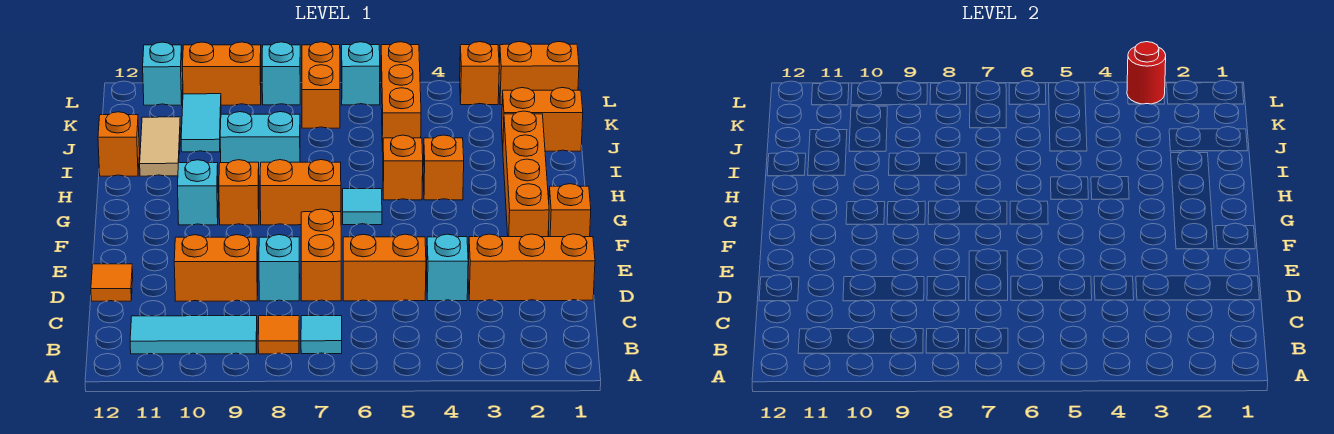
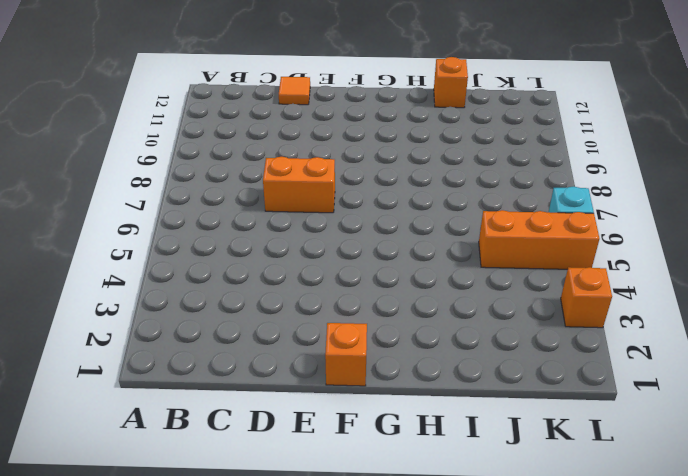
none -> cyan 1x1 tile [301,316,342,354]
none -> orange 1x1 tile [258,316,299,354]
none -> cyan 1x3 tile [130,316,257,354]
none -> orange 1x3 brick [468,234,595,301]

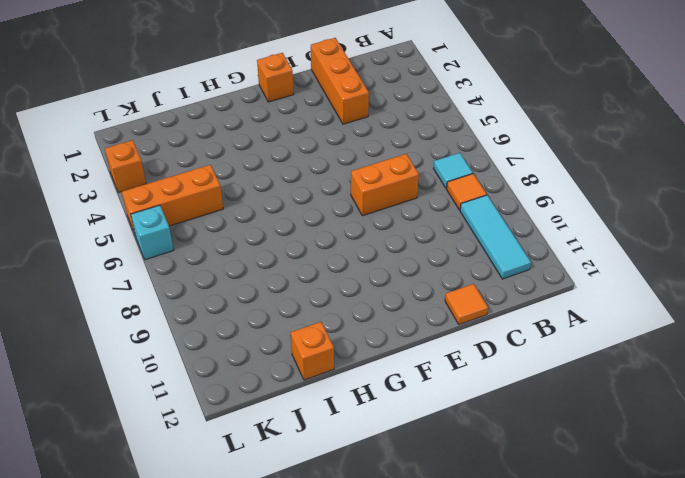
none -> cyan 1x1 brick [427,234,468,301]
none -> orange 1x2 brick [343,234,426,301]
none -> cyan 1x1 brick [259,235,300,301]
none -> orange 1x2 brick [174,235,258,301]

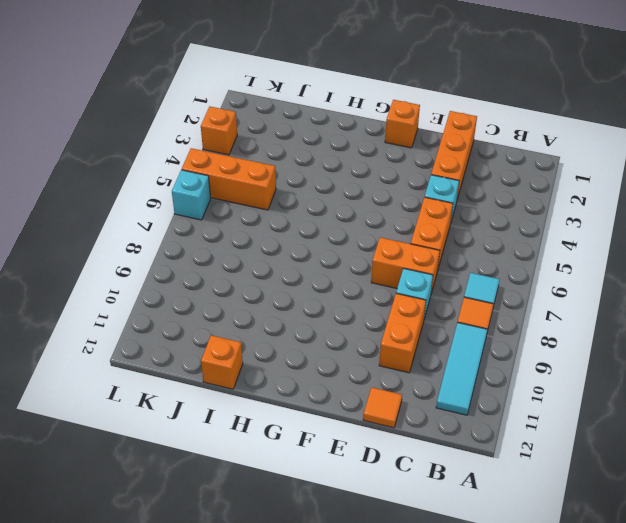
none -> orange 1x4 brick [503,111,549,237]
none -> cyan 1x1 tile [343,189,382,225]
none -> orange 1x2 brick [260,160,341,225]
none -> orange 1x1 brick [219,160,259,225]

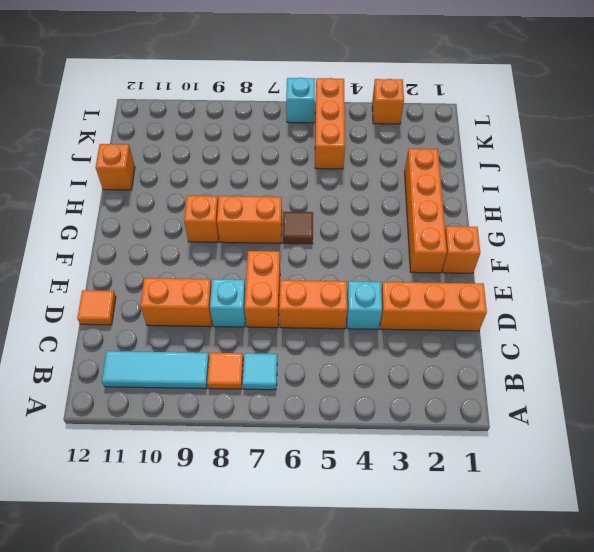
brown 1x1 tile [283,212,313,244] -> cyan 1x1 tile [343,189,382,225]
none -> cyan 1x1 brick [178,160,218,225]
none -> orange 1x1 brick [423,135,464,200]
none -> orange 1x1 brick [383,135,423,200]
none -> cyan 1x2 brick [220,112,300,176]

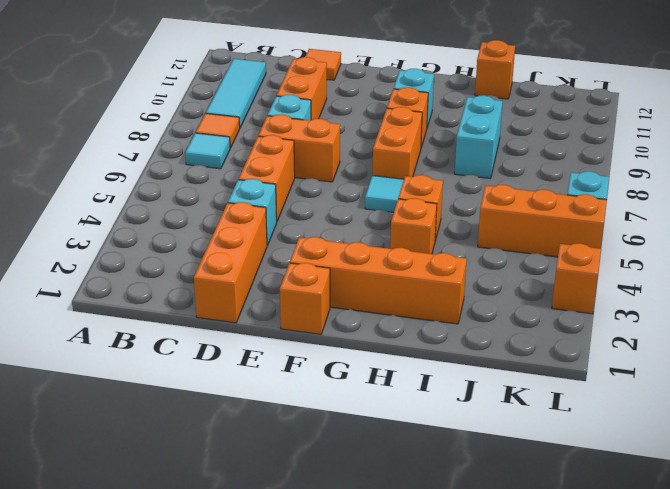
none -> tan 1x2 tile [140,117,181,176]
none -> orange 1x2 brick [502,88,583,151]
none -> cyan 1x2 tile [181,94,221,152]
none -> orange 1x2 brick [302,42,340,128]

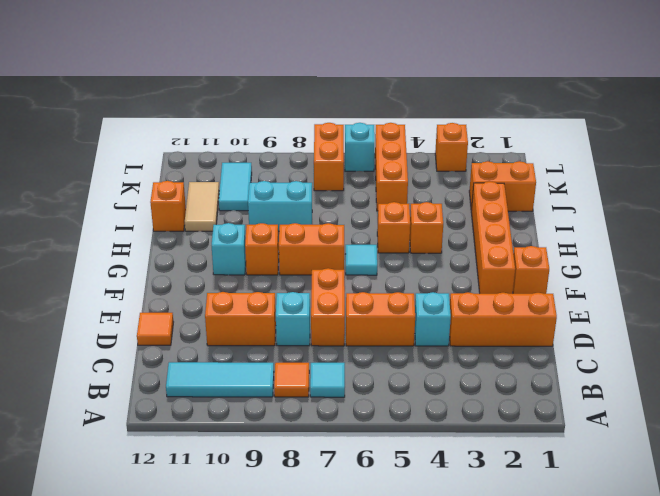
none -> orange 1x2 brick [499,42,579,105]
none -> cyan 1x1 brick [262,42,300,105]
none -> orange 1x2 brick [182,42,261,105]
none -> cyan 1x1 brick [143,42,182,105]

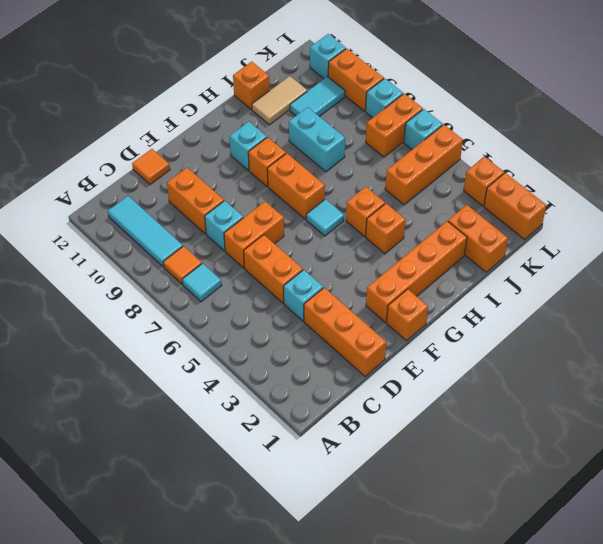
none -> red 1x1 round brick [1127,42,1166,104]

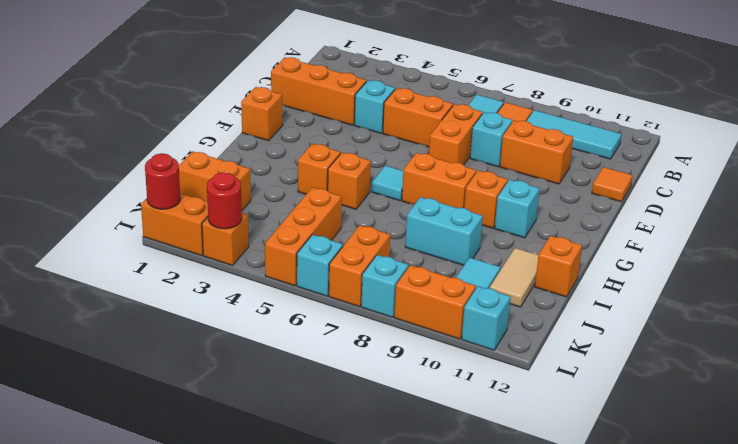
red 1x1 round brick [145,153,180,209] -> none
none -> orange 1x4 brick [503,111,549,237]

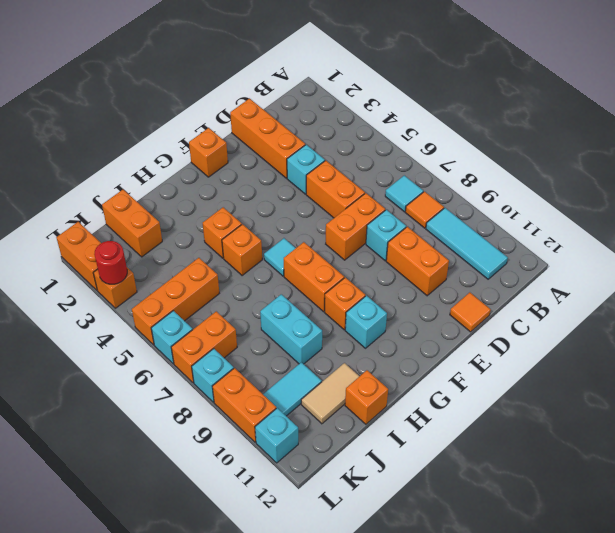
none -> orange 1x4 brick [503,111,549,237]

